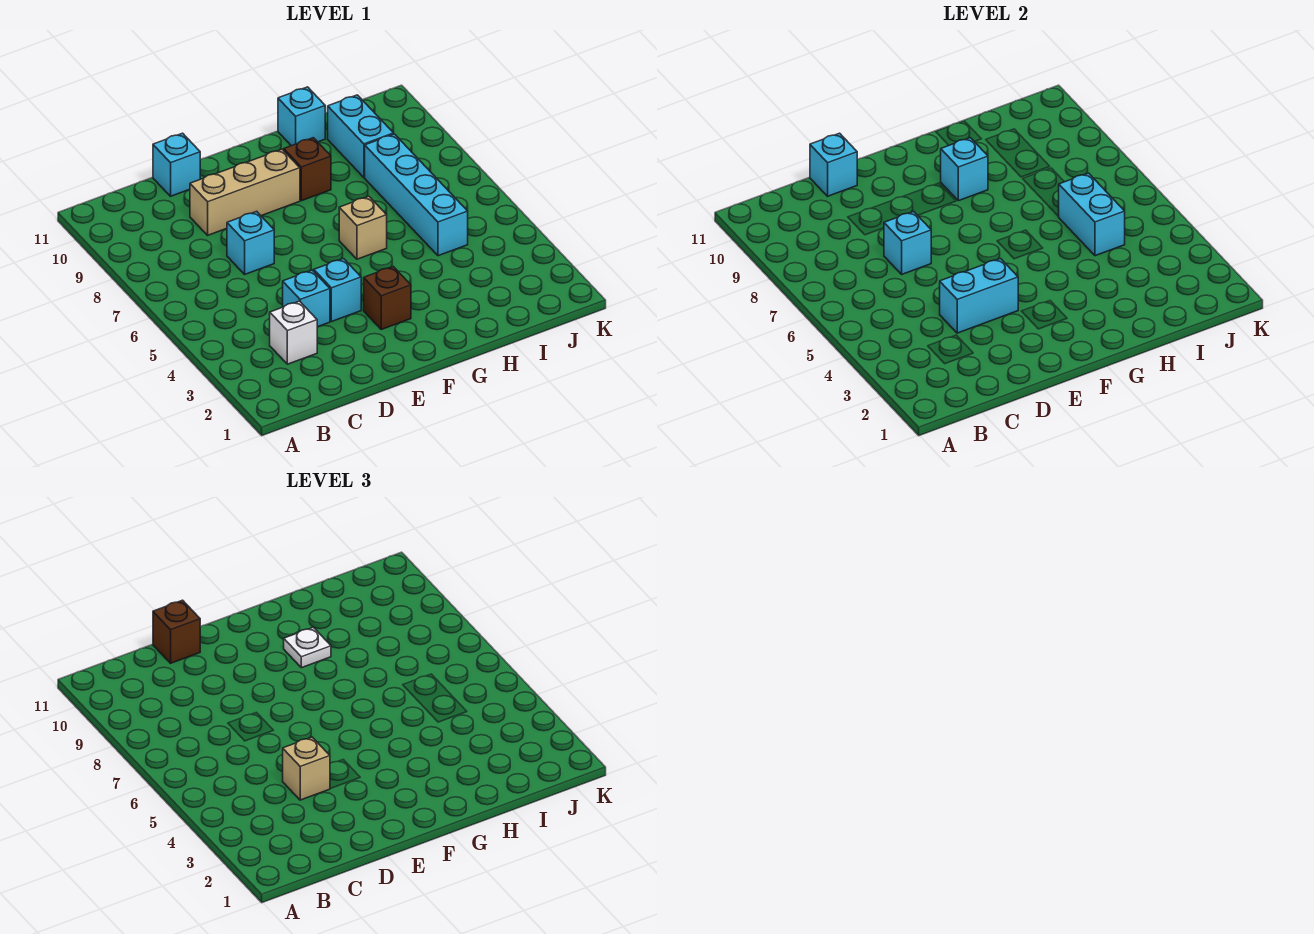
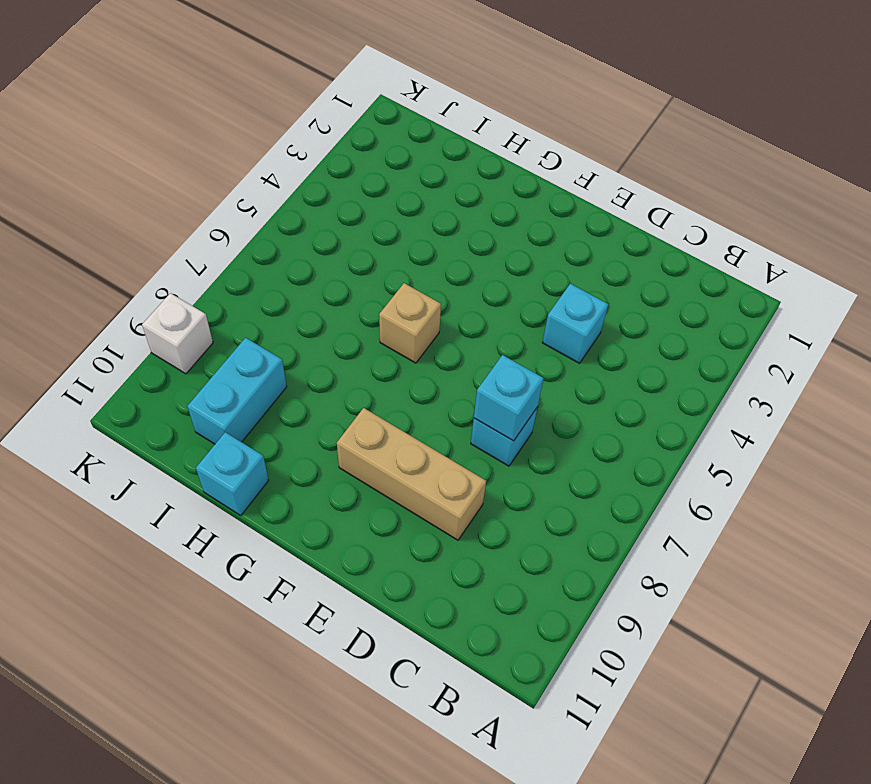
white 1x1 brick [142,293,213,374] -> white 1x1 brick moved to [270,301,317,364]
none -> cyan 1x1 brick [153,133,200,196]
none -> cyan 1x1 brick [314,259,361,322]
none -> brown 1x1 brick [364,267,411,329]

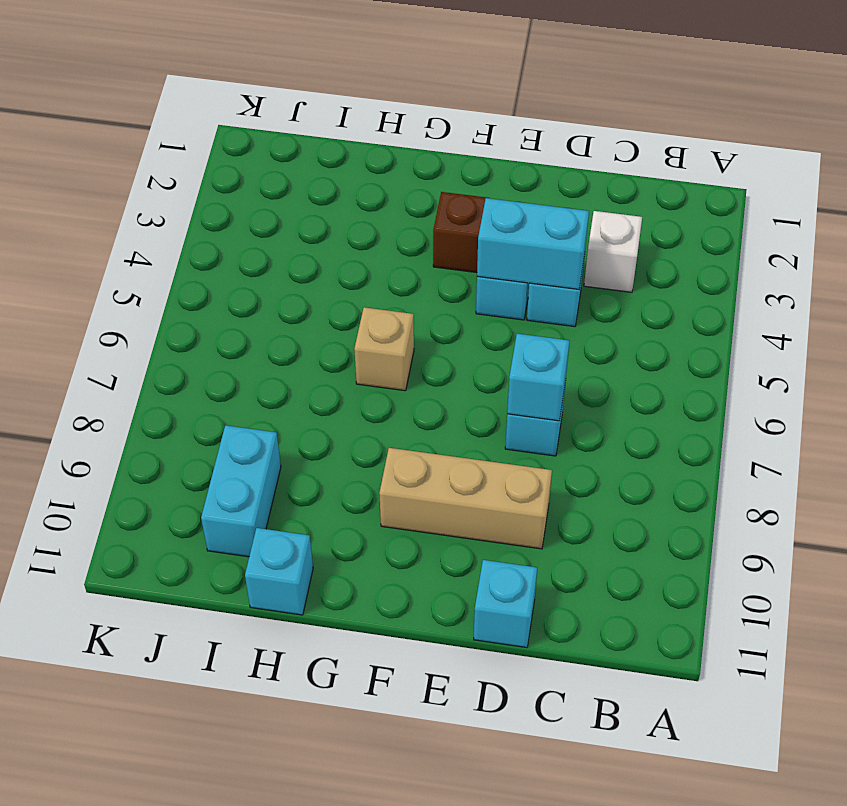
none -> brown 1x1 brick [284,138,331,201]
none -> cyan 1x4 brick [365,134,468,256]
none -> cyan 1x1 brick [810,133,857,196]

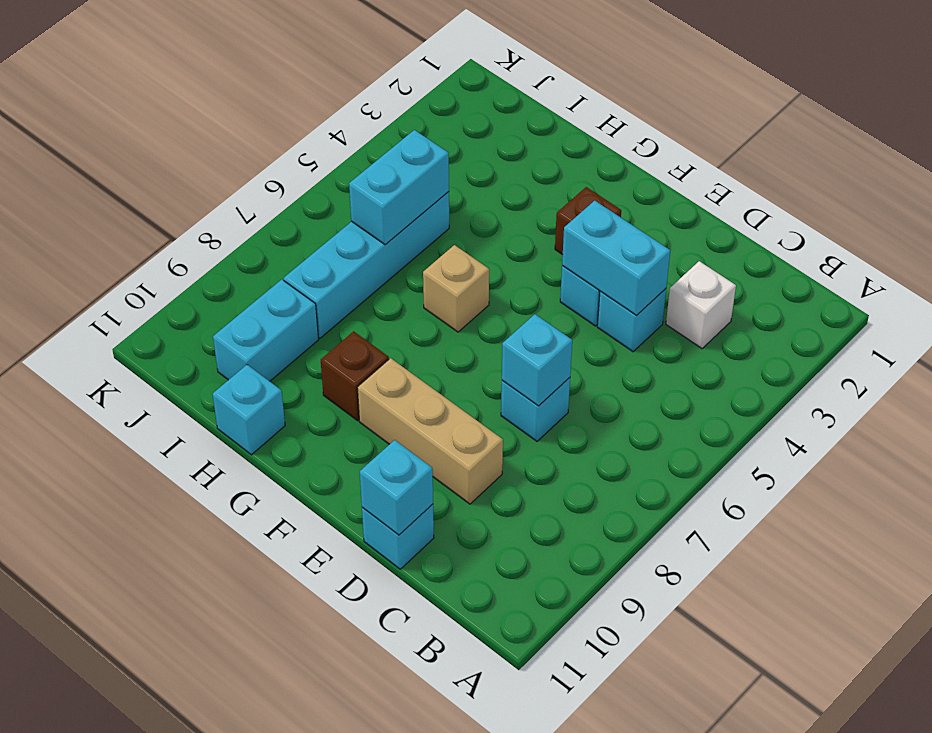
none -> cyan 1x1 brick [941,138,988,201]
none -> tan 1x1 brick [283,737,330,800]
none -> brown 1x1 brick [153,600,200,663]

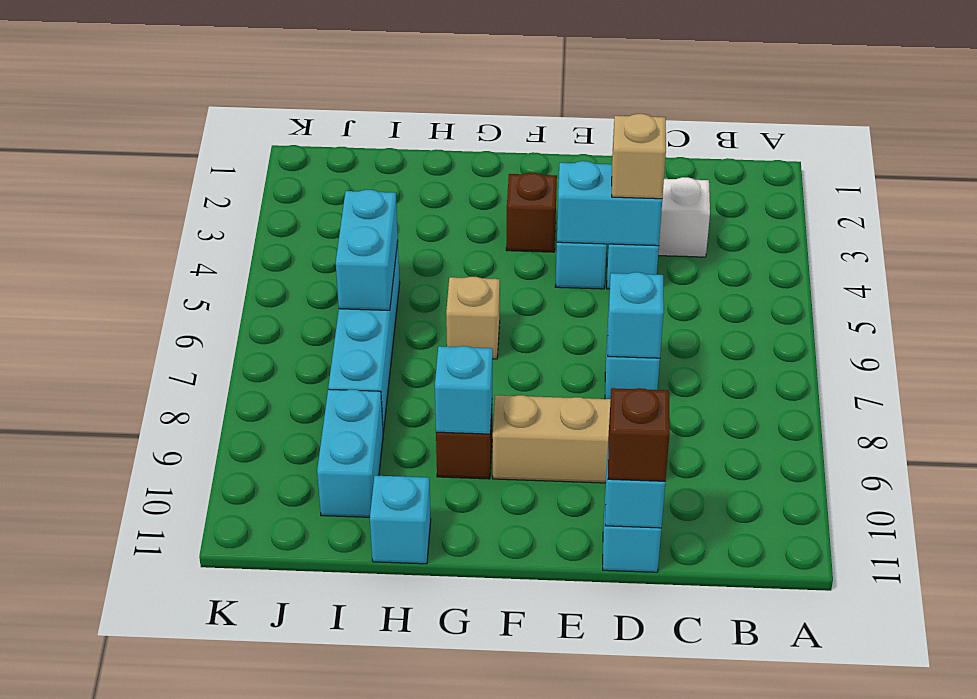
none -> white 1x1 plate [284,627,331,668]

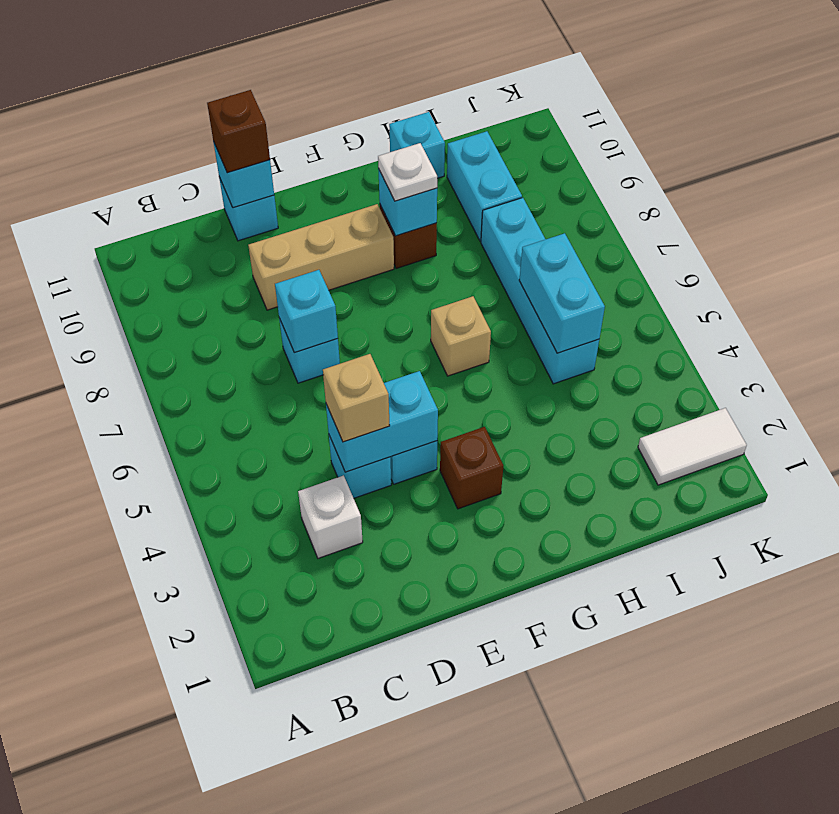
white 1x2 tile [638,408,747,485] -> none

